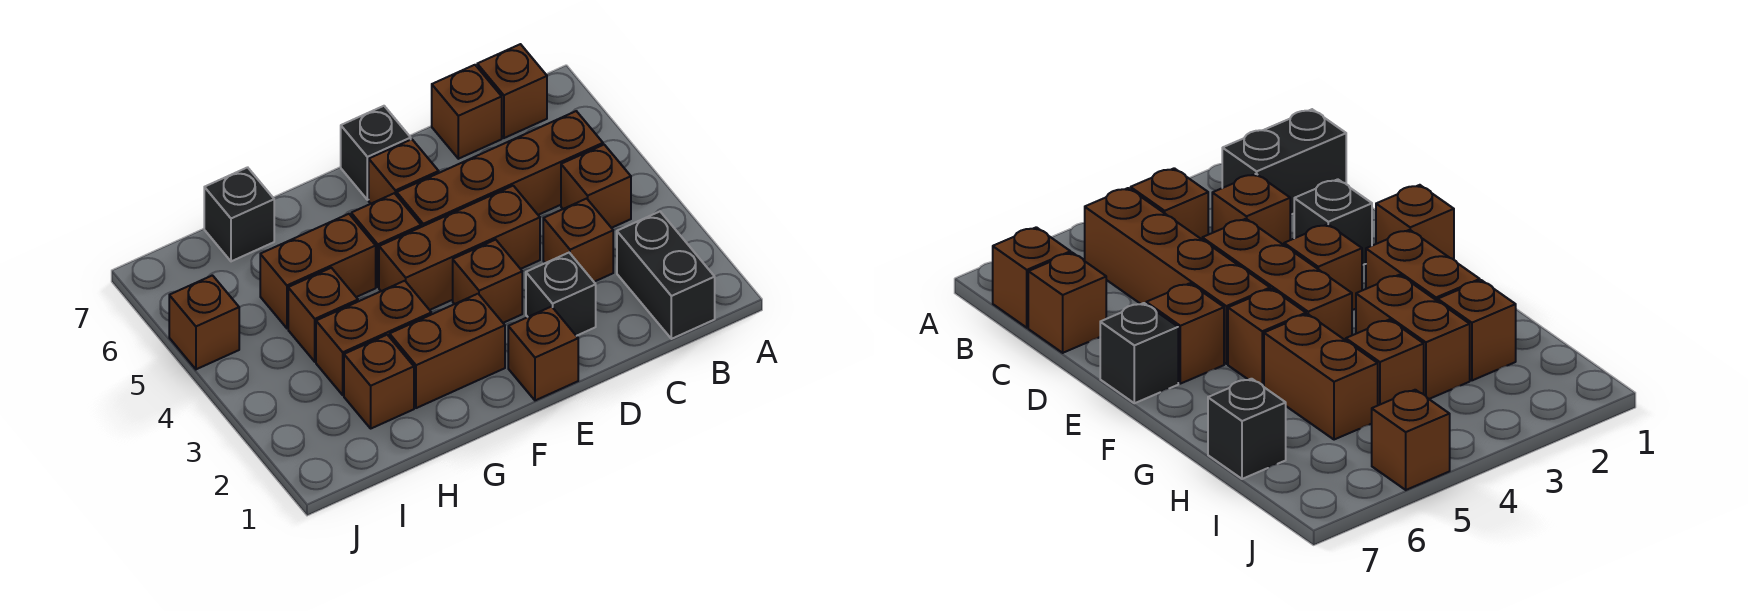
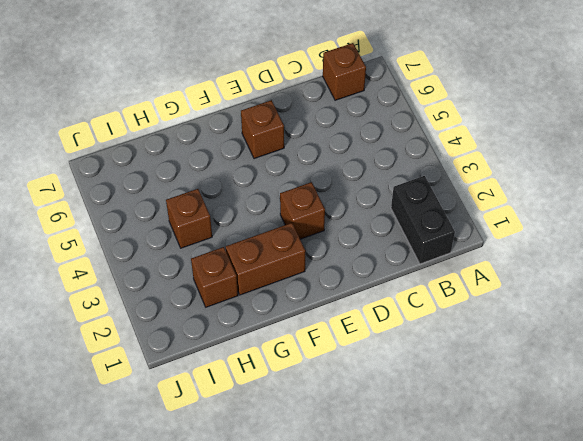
none -> brown 1x1 brick [561,145,631,228]
none -> brown 1x4 brick [397,111,603,227]
none -> brown 1x1 brick [543,199,613,282]

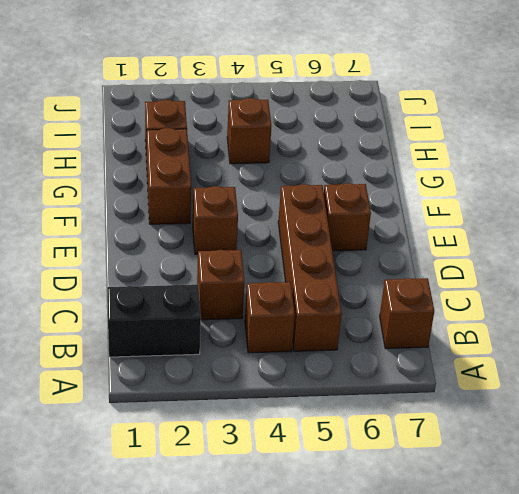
none -> brown 1x1 brick [432,65,502,159]
none -> black 1x1 brick [526,253,596,336]
none -> brown 1x3 brick [379,186,540,310]

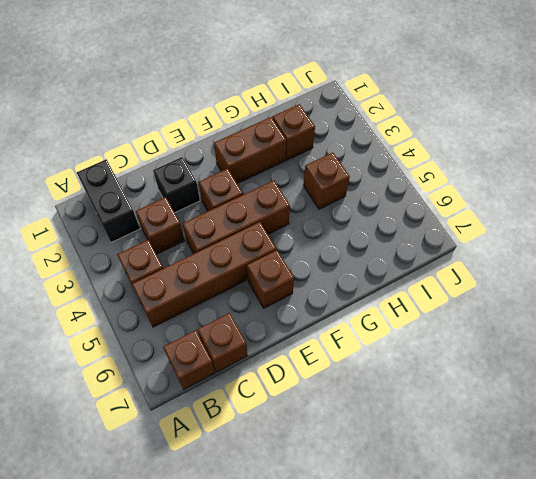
none -> brown 1x1 brick [508,307,578,400]
none -> black 1x1 brick [341,106,411,200]
none -> brown 1x1 brick [351,193,421,287]

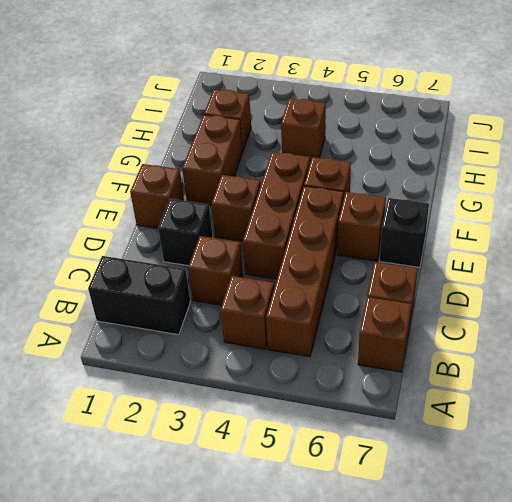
none -> brown 1x2 brick [316,281,431,395]
none -> brown 1x2 brick [260,214,376,328]
none -> black 1x1 brick [204,167,274,261]

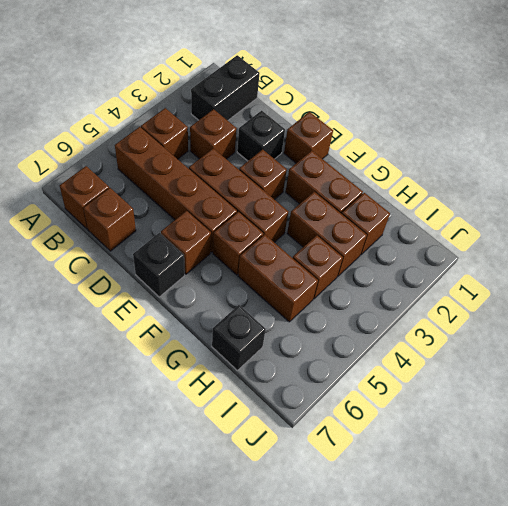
none -> brown 1x1 brick [169,275,239,369]

